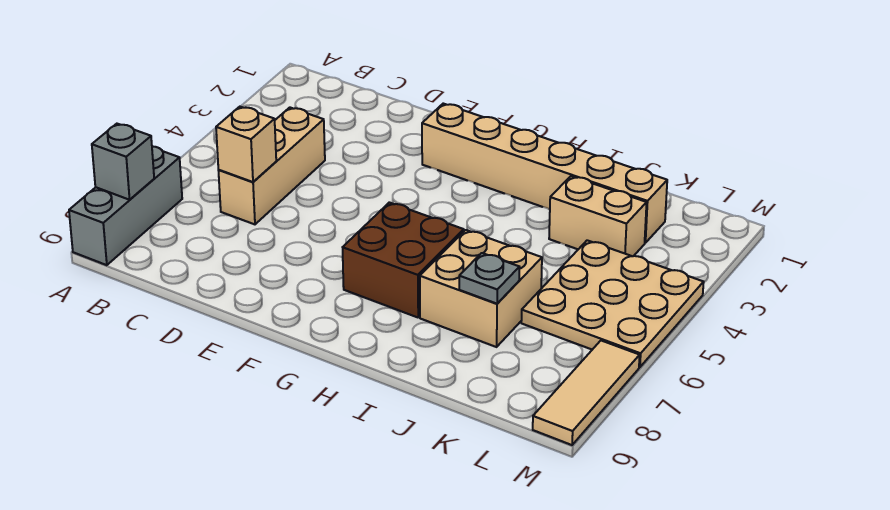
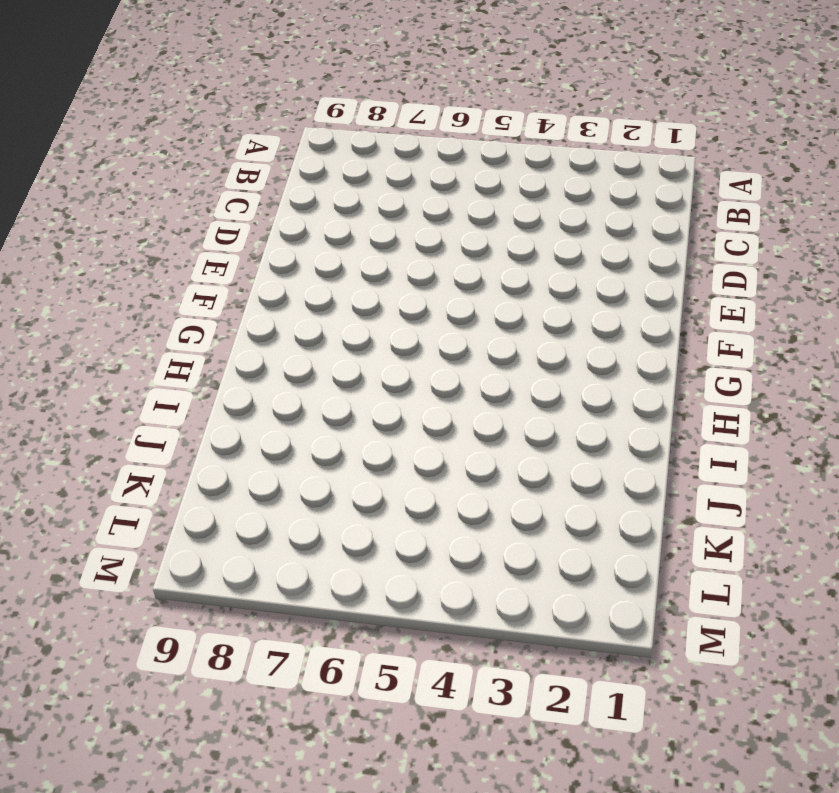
none -> grey 1x3 brick [69,146,182,265]
none -> tan 1x3 brick [218,108,325,224]

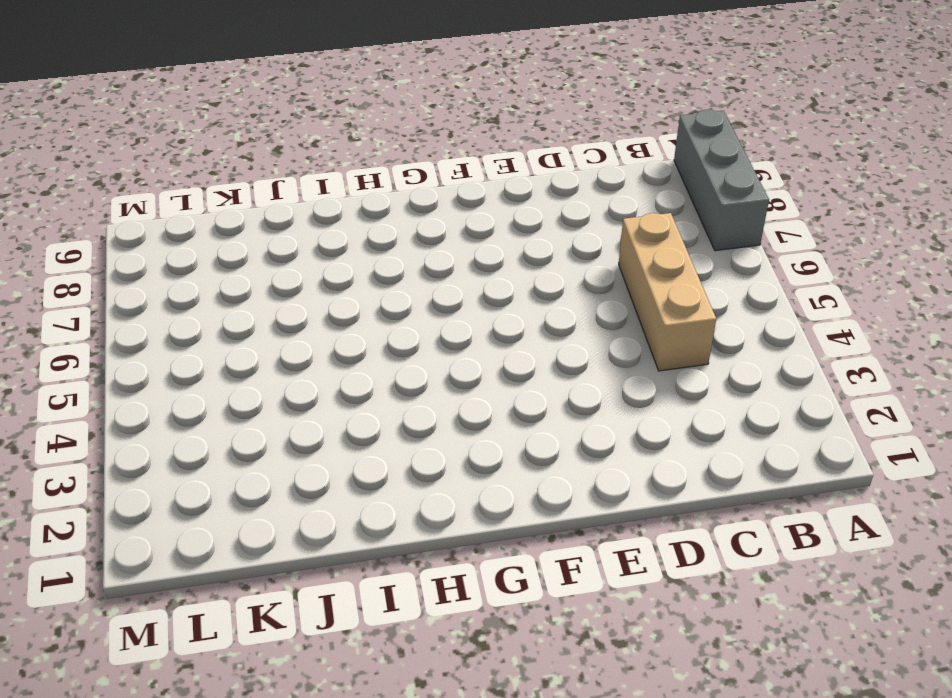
none -> tan 1x6 brick [422,104,667,243]
none -> brown 2x2 brick [343,202,464,317]

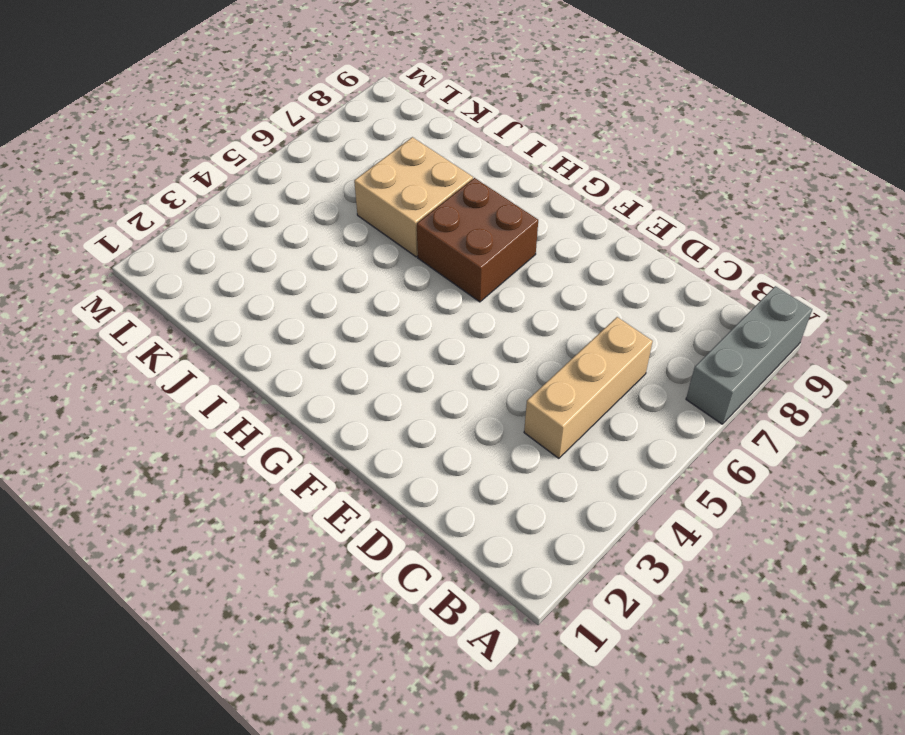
none -> tan 1x6 brick [422,104,667,243]
none -> tan 1x2 brick [549,176,647,256]

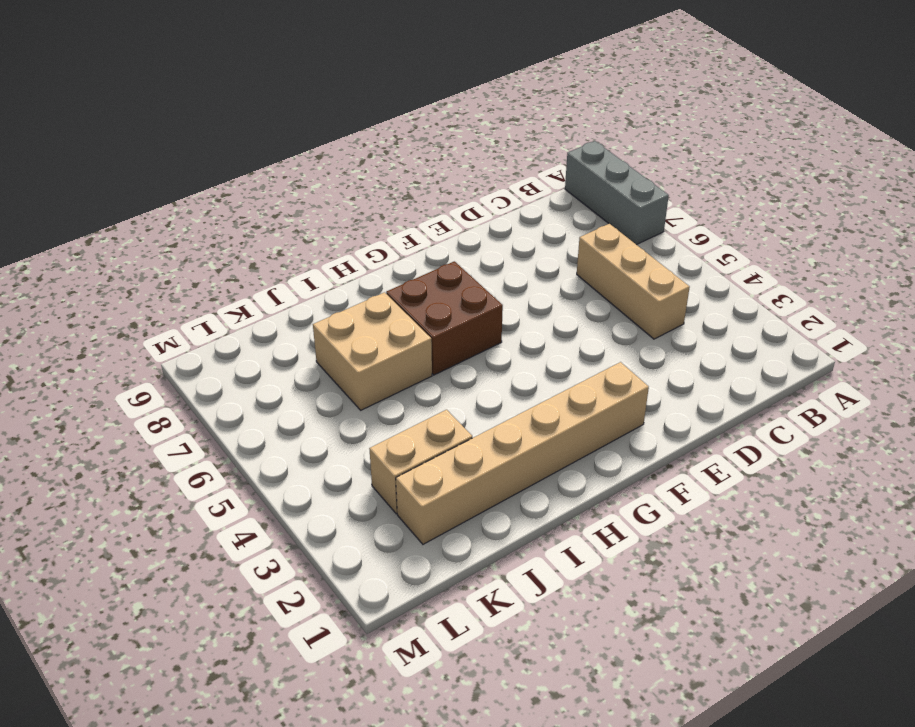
none -> tan 3x3 plate [521,240,704,367]
none -> tan 1x3 tile [533,341,640,445]

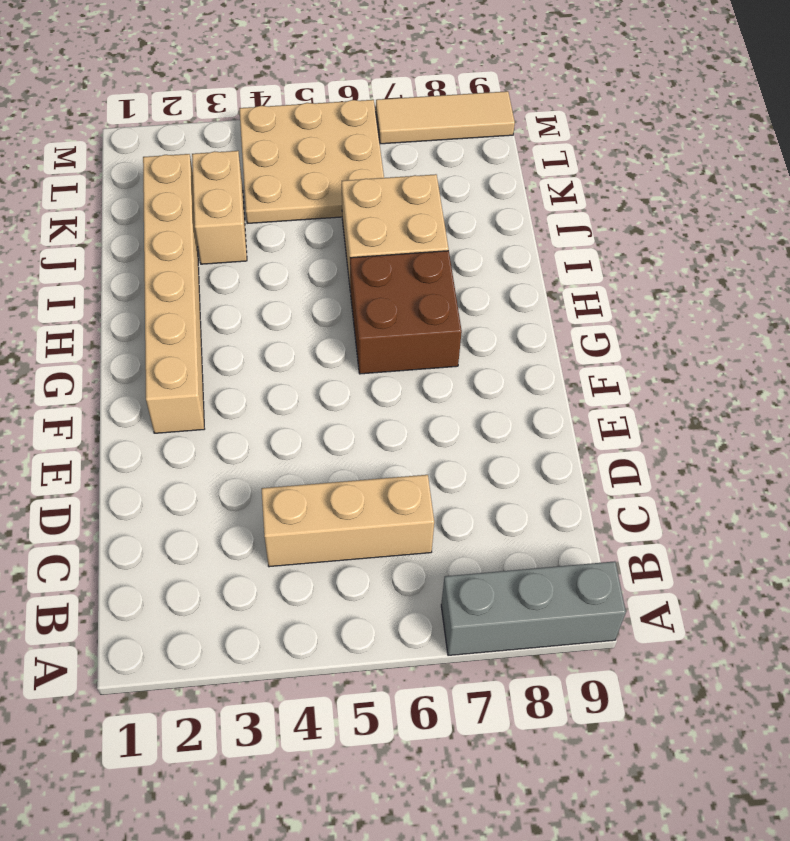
none -> grey 1x1 brick [92,124,154,200]
none -> tan 1x1 brick [216,107,276,182]

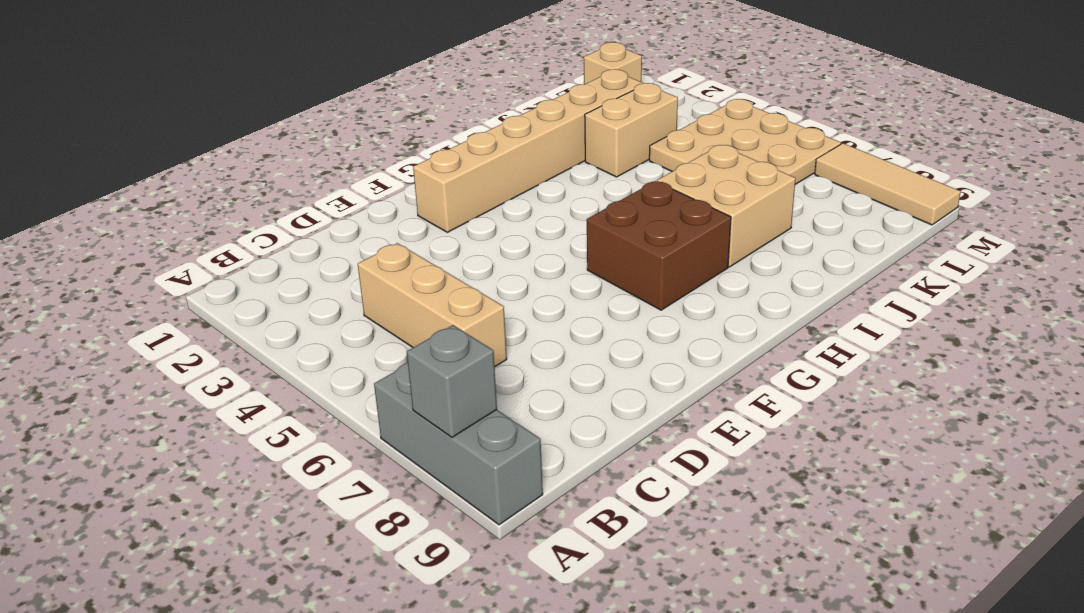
tan 1x1 brick [584,42,642,84] -> tan 1x1 brick moved to [216,107,276,182]
none -> grey 1x1 plate [459,253,520,304]

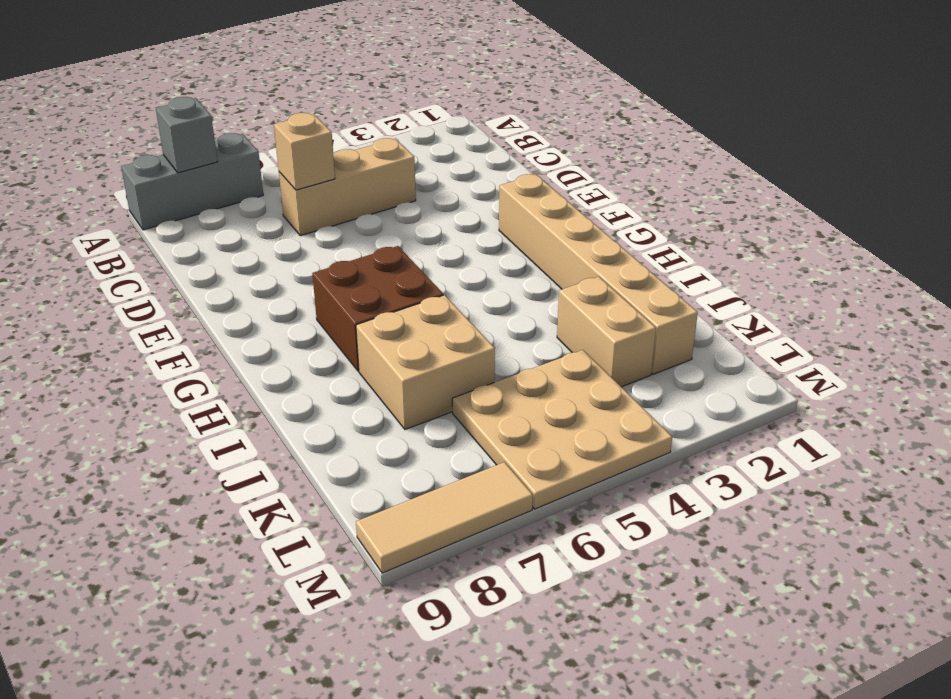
none -> grey 1x1 plate [459,253,520,304]

